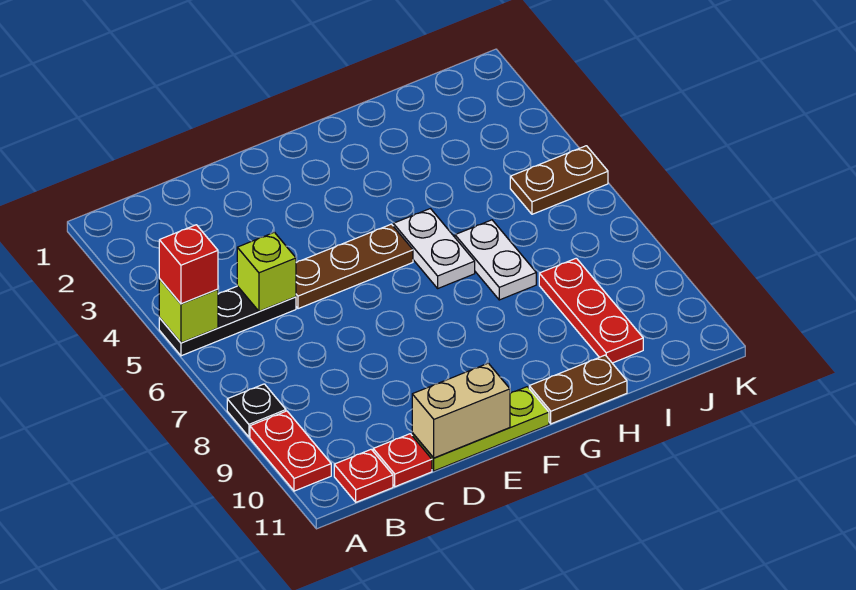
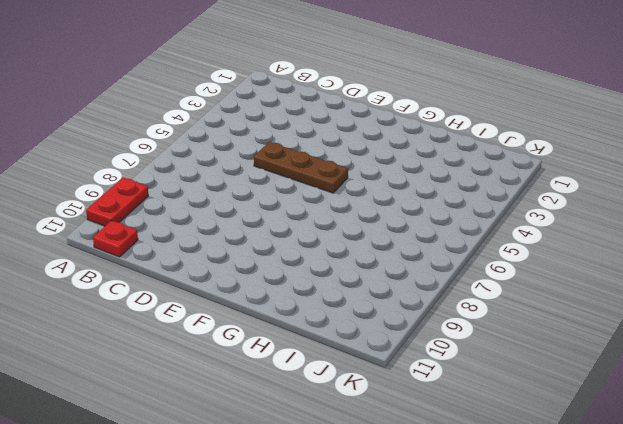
none -> black 1x3 plate [159,286,296,356]
none -> black 1x1 plate [227,384,286,437]
none -> red 1x1 plate [373,434,432,487]

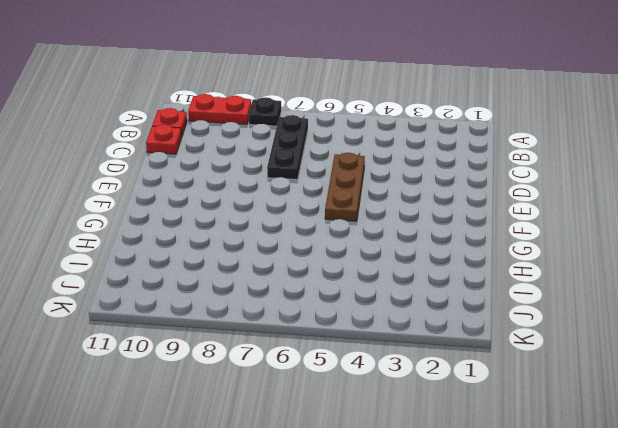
black 1x3 plate [267,115,308,180] -> black 1x3 plate moved to [159,286,296,356]
none -> lime 1x3 plate [412,387,549,471]
none -> white 1x2 plate [393,209,475,288]
none -> brown 1x2 plate [529,355,627,424]

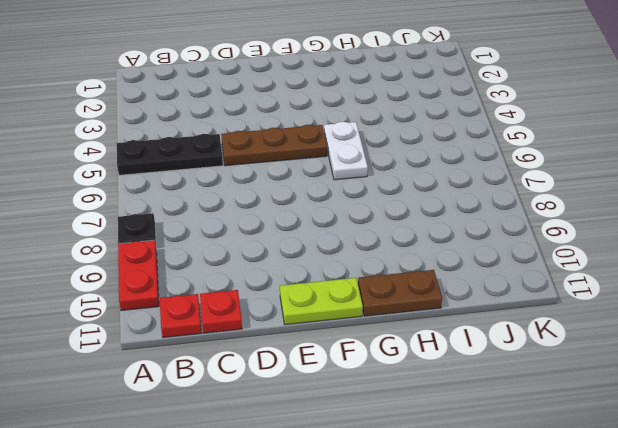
lime 1x2 plate [280,278,363,325] -> lime 1x3 plate [412,387,549,471]
none -> white 1x2 plate [455,220,536,300]
none -> red 1x3 plate [539,258,643,363]
none -> brown 1x2 plate [510,146,608,214]

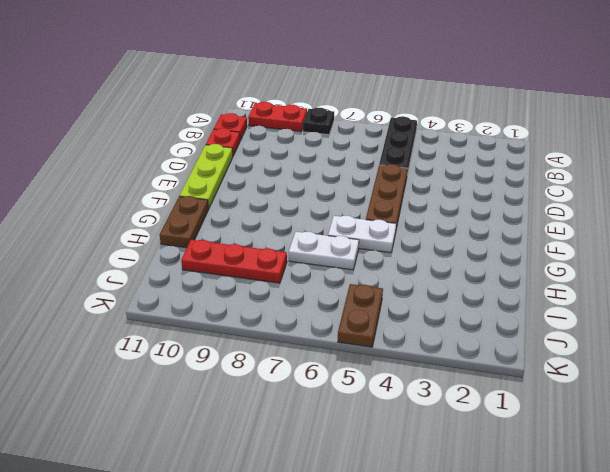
none -> lime 1x1 brick [159,279,218,343]
none -> lime 1x1 brick [237,232,296,311]
none -> tan 1x2 brick [412,363,510,458]

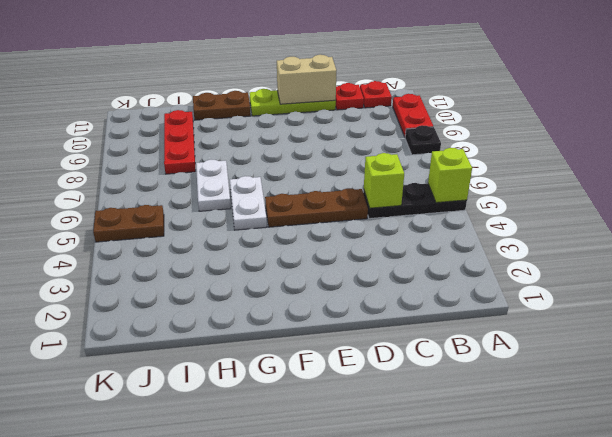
none -> red 1x1 brick [159,225,218,304]

